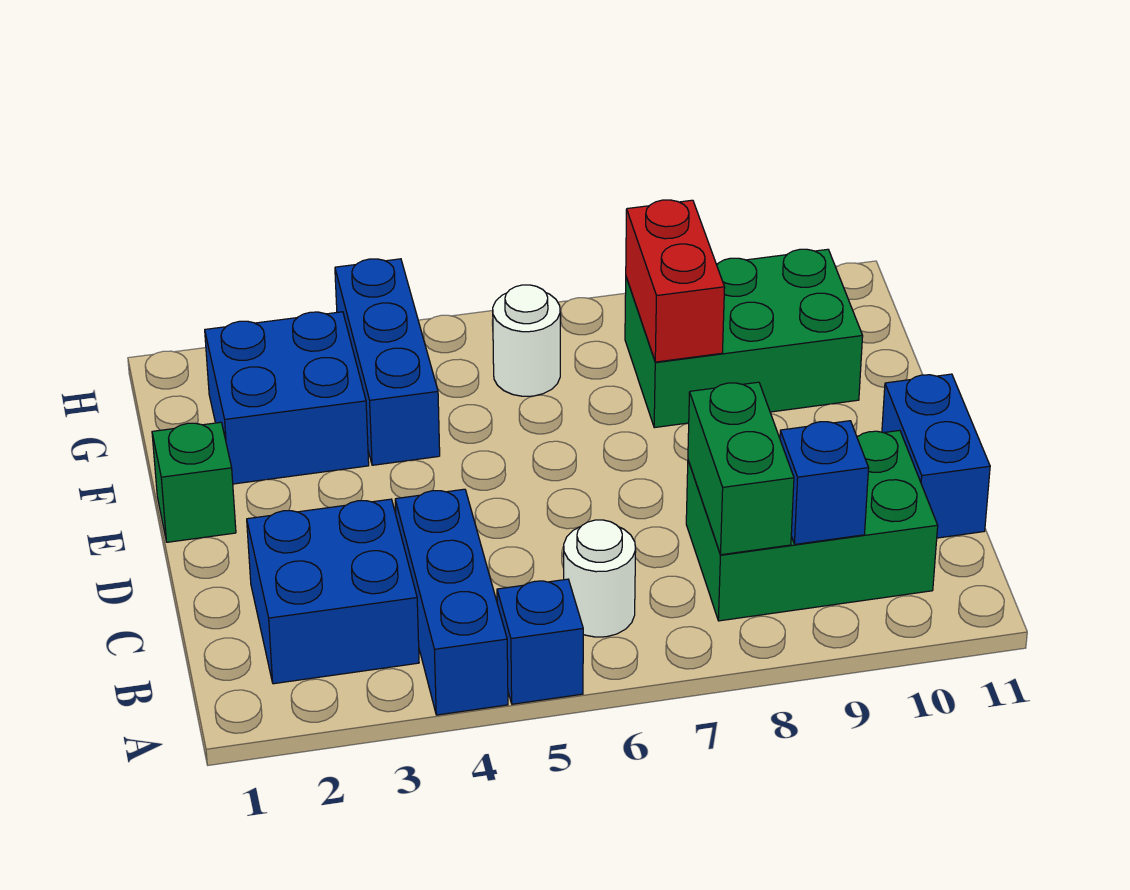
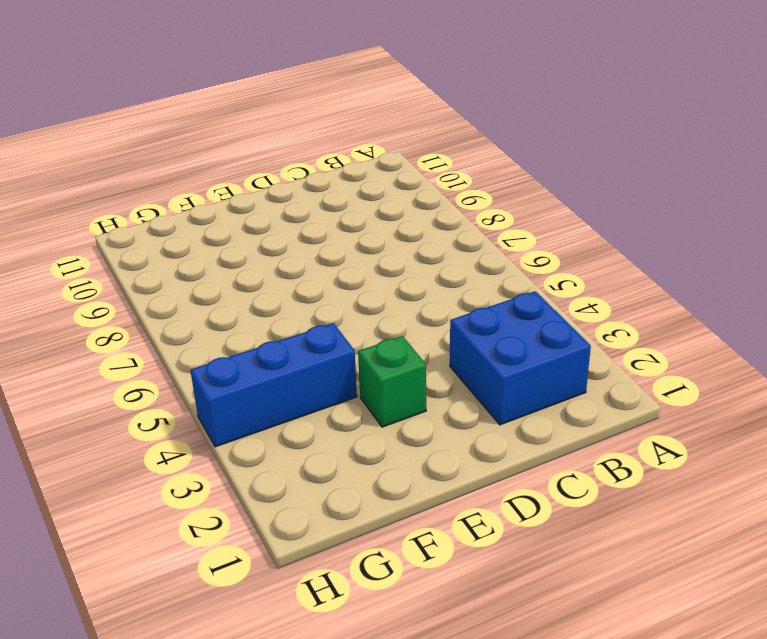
green 1x1 brick [358,336,426,427] -> green 1x1 brick moved to [152,422,236,542]
none -> blue 1x3 brick [395,489,508,715]
none -> blue 1x1 brick [497,579,583,704]
none -> white 1x1 round brick [564,520,636,637]

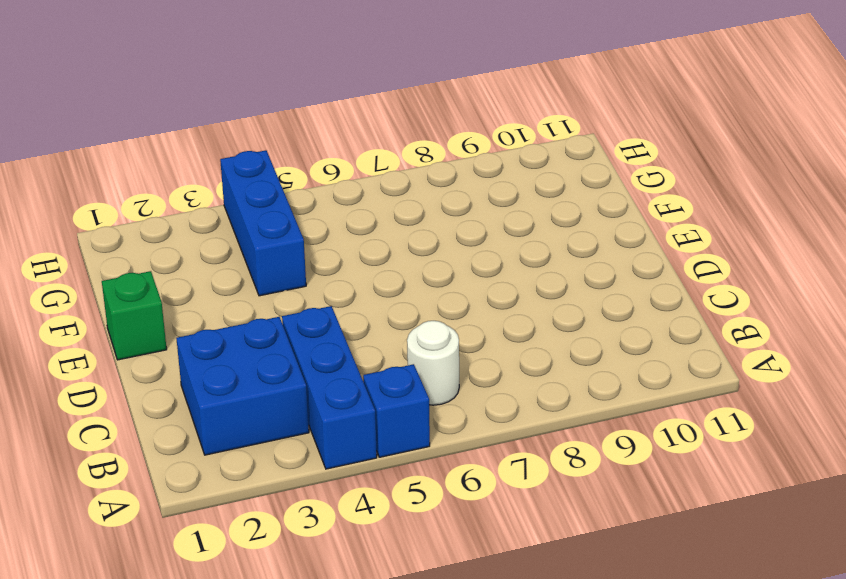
none -> green 2x3 brick [686,430,938,621]
none -> blue 1x2 brick [882,374,990,538]
none -> blue 2x2 brick [205,312,369,484]

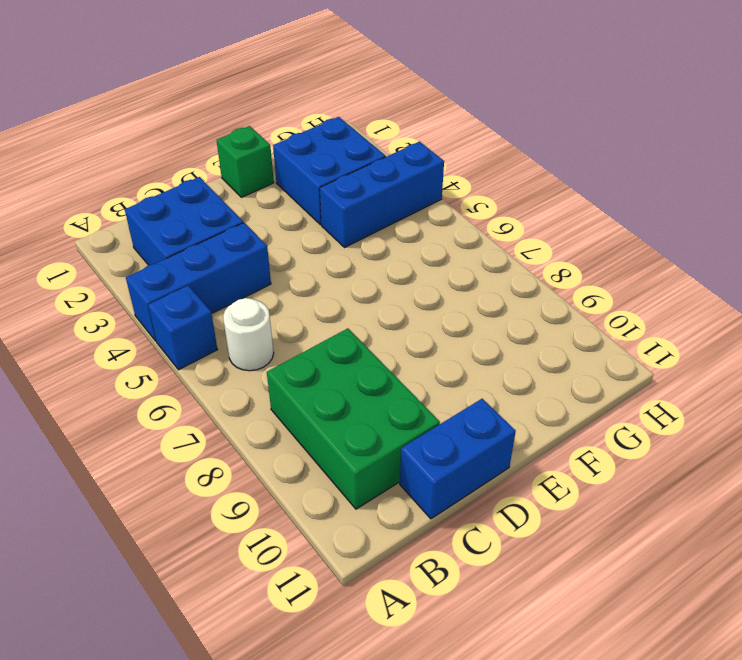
none -> green 2x3 brick [625,249,863,428]
none -> white 1x1 round brick [493,285,560,396]
none -> green 1x2 brick [688,382,794,555]

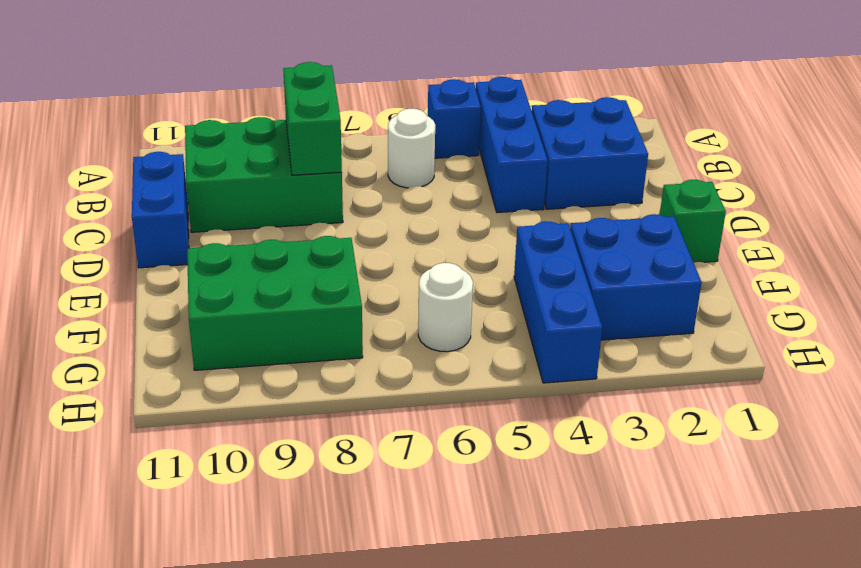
none -> blue 1x1 brick [780,421,869,544]
none -> red 1x2 brick [626,200,725,362]

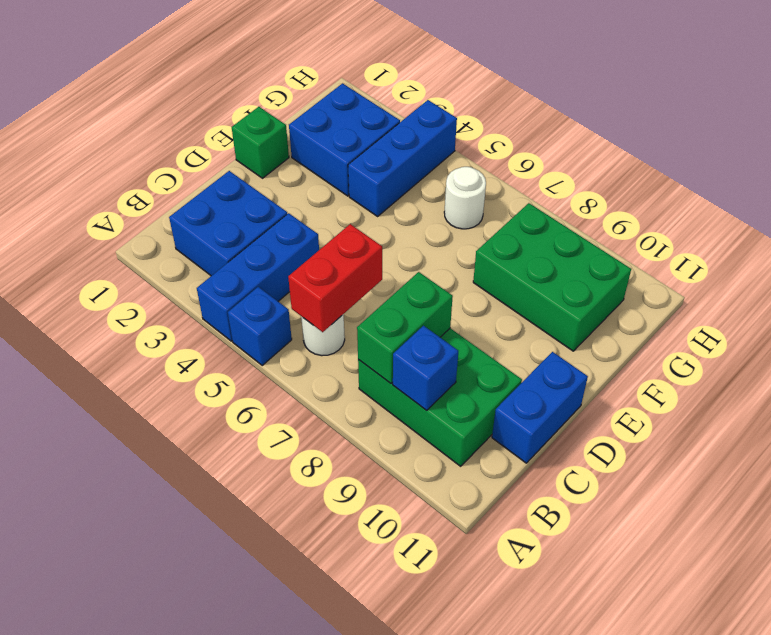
red 1x2 brick [288,224,382,332] -> red 1x2 brick moved to [626,200,725,362]

